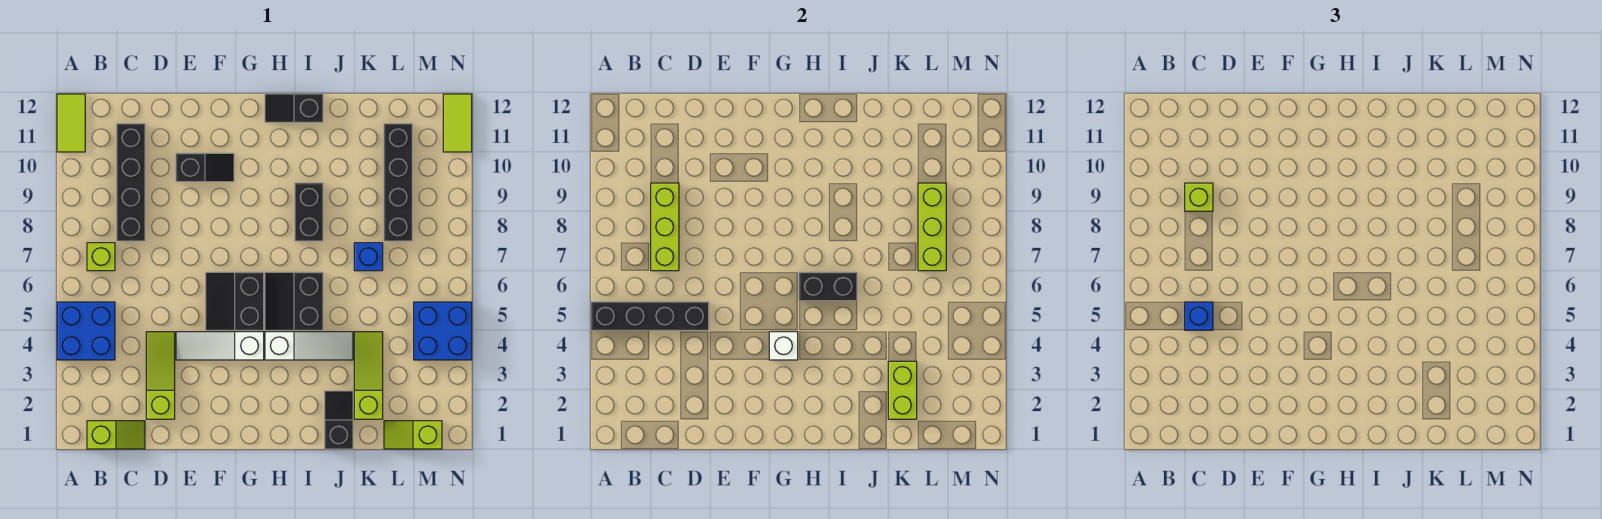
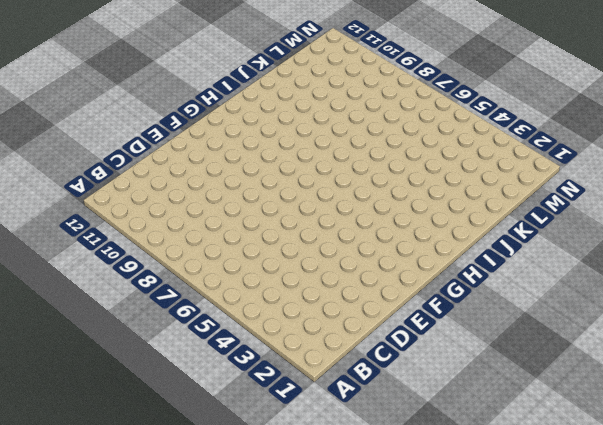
none -> blue 2x2 brick [57,302,115,360]
none -> lime 1x2 tile [57,94,85,152]
none -> lime 1x2 slope [87,421,145,449]

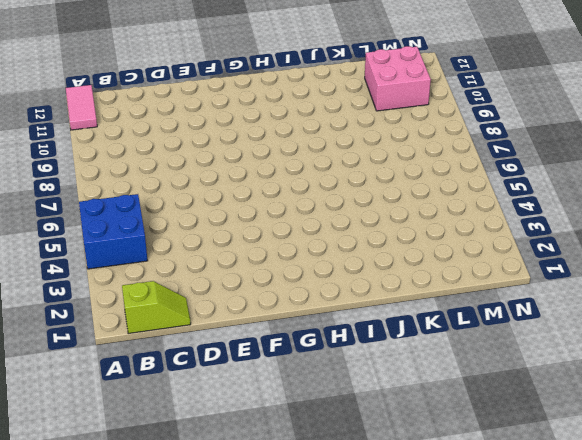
pink 1x2 tile [66,85,97,130] -> lime 1x2 tile [57,94,85,152]
pink 2x2 brick [365,46,431,111] -> black 1x4 brick [384,124,412,241]
none -> lime 1x1 brick [87,243,115,271]
none -> black 1x4 brick [117,124,145,241]
none -> lime 1x3 slope [146,332,175,419]

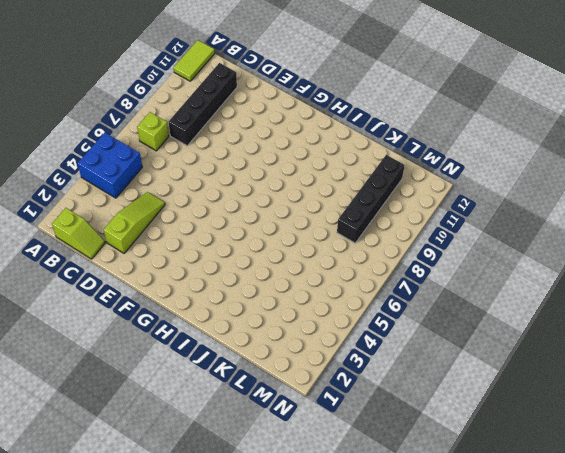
none -> white 1x3 slope [176,332,264,360]
none -> black 1x2 slope [176,153,234,182]
none -> black 2x2 slope [206,272,264,330]

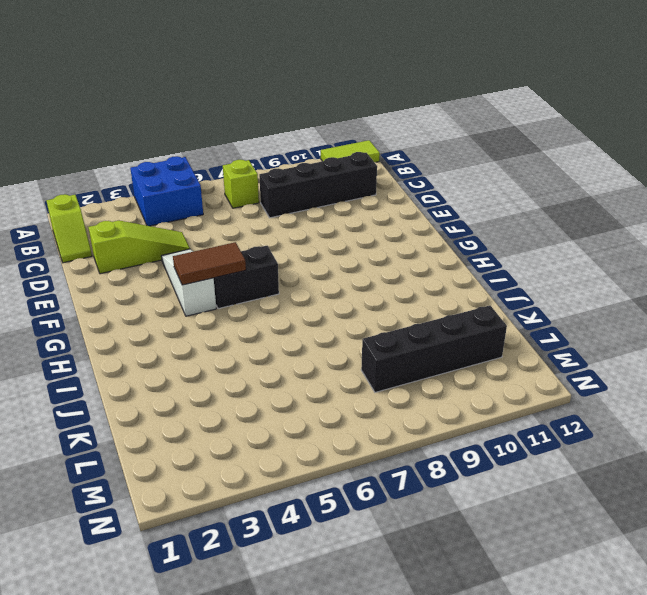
brown 1x2 tile [173,242,246,285] -> white 1x1 brick [769,332,798,360]
none -> black 1x2 slope [176,153,234,182]
none -> white 1x3 slope [265,332,353,360]
none -> black 2x2 slope [265,272,323,330]

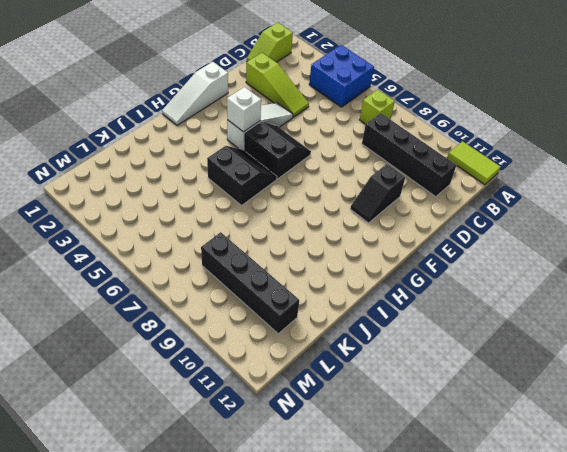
white 1x3 slope [162,62,228,125] -> white 1x3 slope moved to [265,332,353,360]
none -> black 1x2 slope [265,94,323,122]
none -> black 1x2 brick [295,183,323,241]
none -> black 1x2 slope [325,391,353,449]

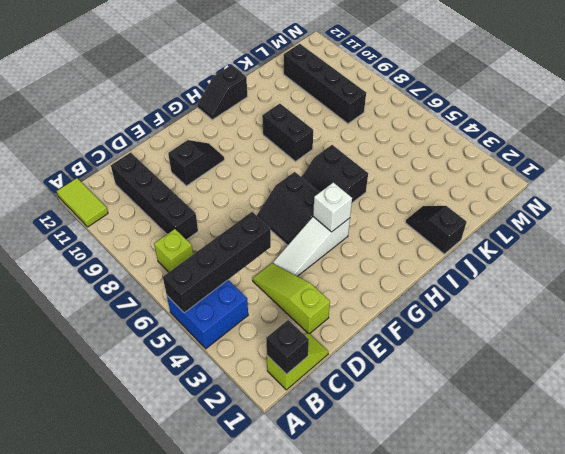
black 1x1 brick [266,320,309,374] -> none
none -> white 1x3 slope [265,332,353,360]
none -> lime 1x3 slope [354,332,383,419]
none -> blue 1x1 brick [354,243,383,271]

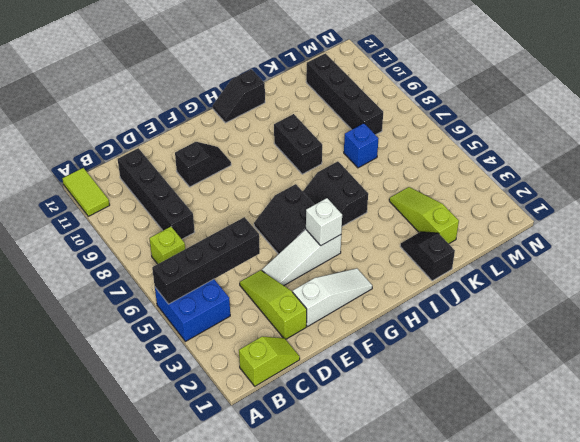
white 1x3 slope [293,268,372,326] -> white 1x3 slope moved to [265,332,353,360]
none -> lime 1x2 slope [384,421,442,449]
none -> blue 2x2 brick [414,302,472,360]
none -> lime 1x2 tile [443,94,472,152]

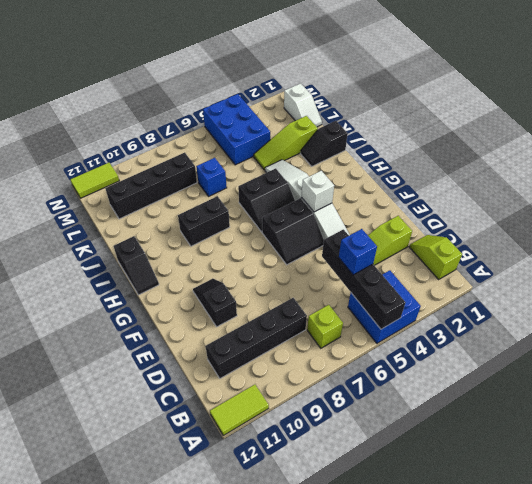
white 1x2 slope [284,83,322,127] -> lime 1x2 slope [384,421,442,449]
blue 2x3 brick [203,94,270,165] -> blue 2x2 brick [414,302,472,360]
none -> lime 1x3 brick [651,183,679,271]
none -> black 1x2 brick [799,272,857,301]
none -> lime 1x2 brick [888,361,917,419]

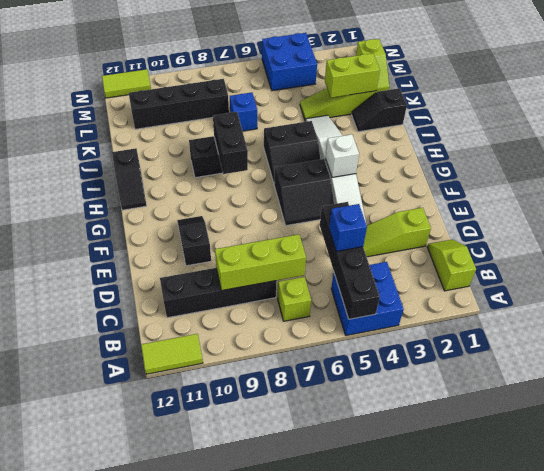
black 1x2 brick [213,112,248,174] -> black 1x2 brick moved to [799,272,857,301]
none -> lime 1x3 brick [918,183,946,271]
none -> lime 1x1 brick [1185,183,1213,211]

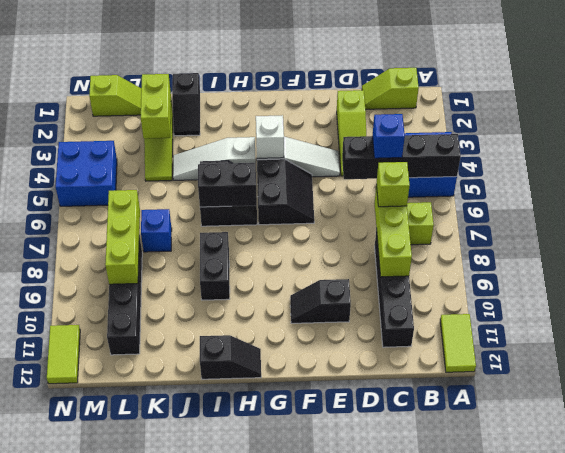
lime 1x1 brick [376,162,410,207] -> lime 1x1 brick moved to [1185,183,1213,211]

